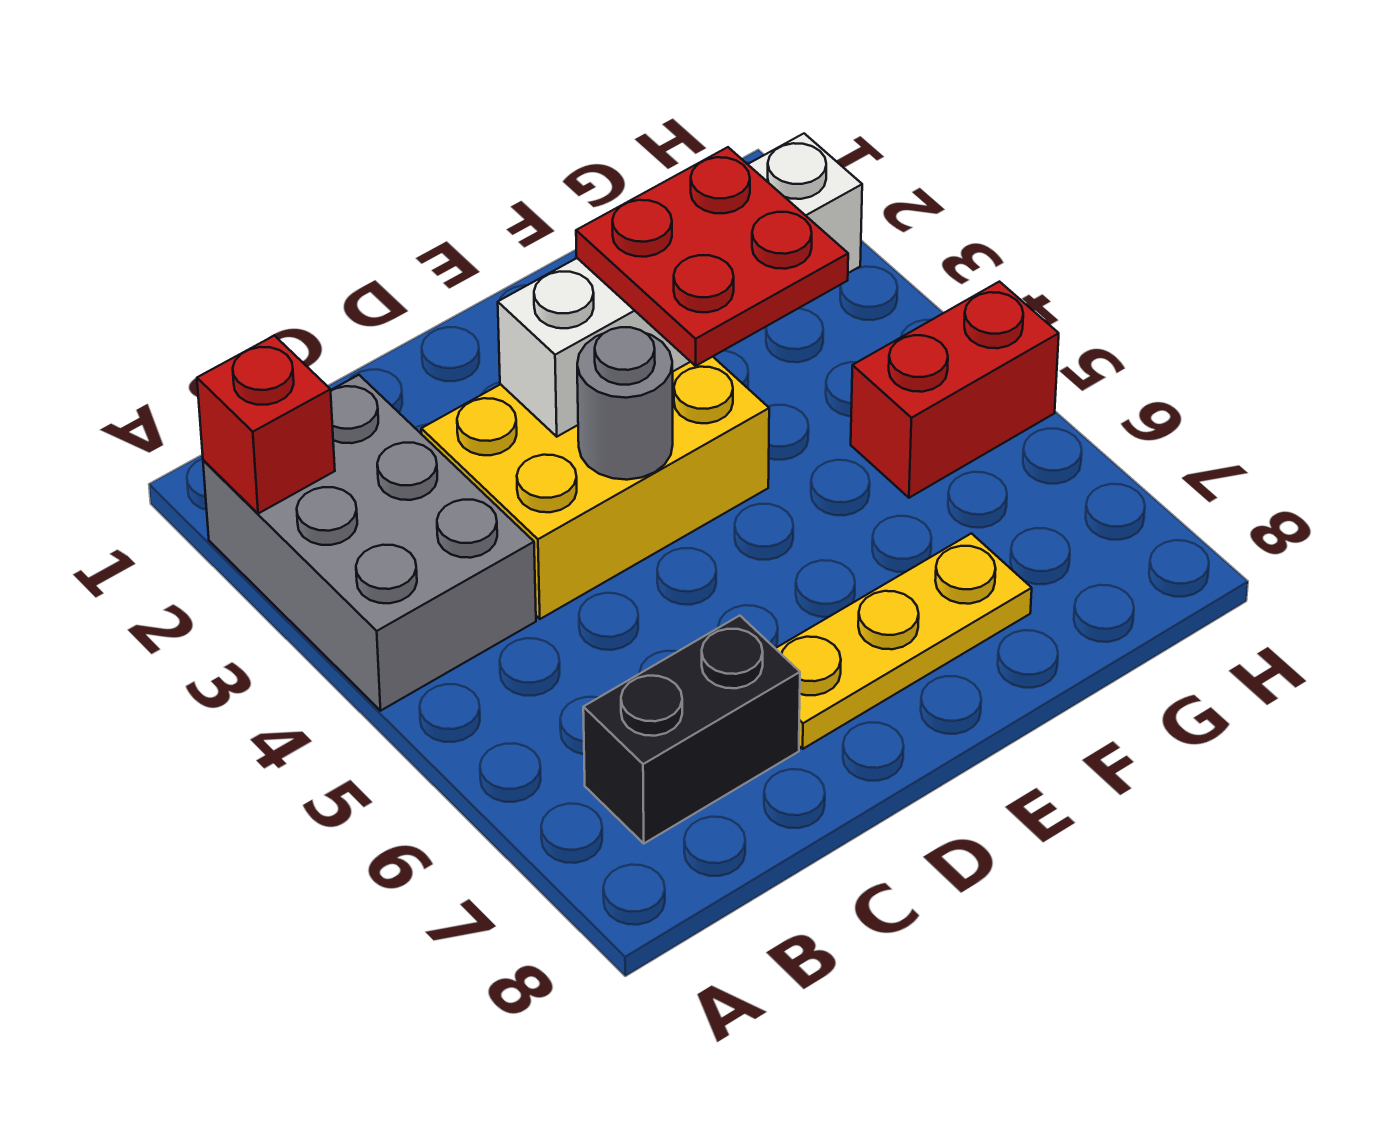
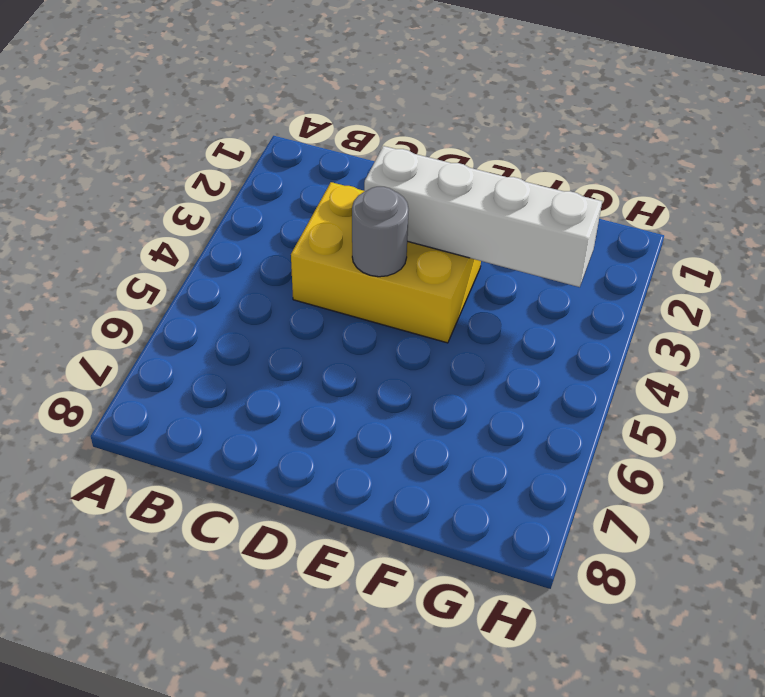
none -> grey 2x3 brick [203,375,536,711]
none -> black 1x2 brick [583,616,800,843]

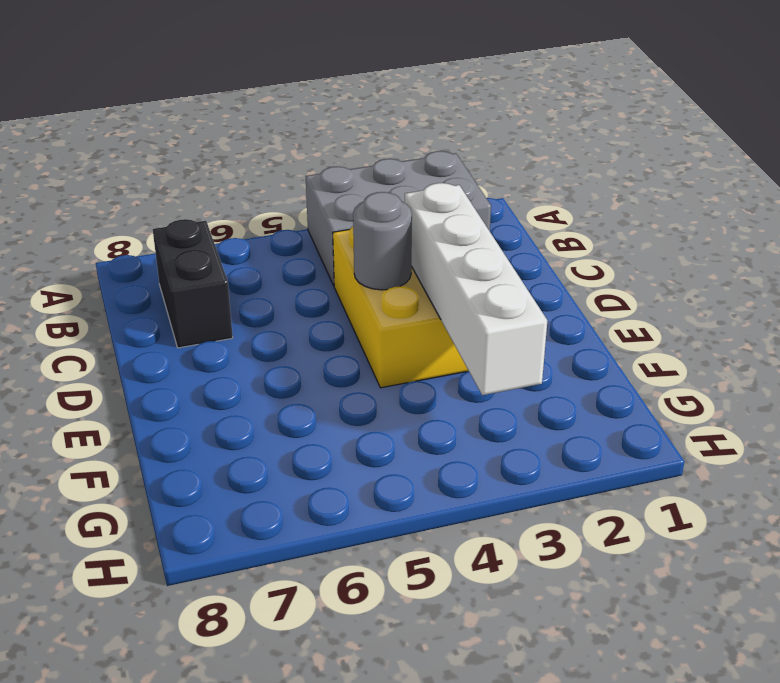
none -> yellow 1x3 plate [775,533,1032,749]
none -> red 1x2 brick [851,282,1059,498]

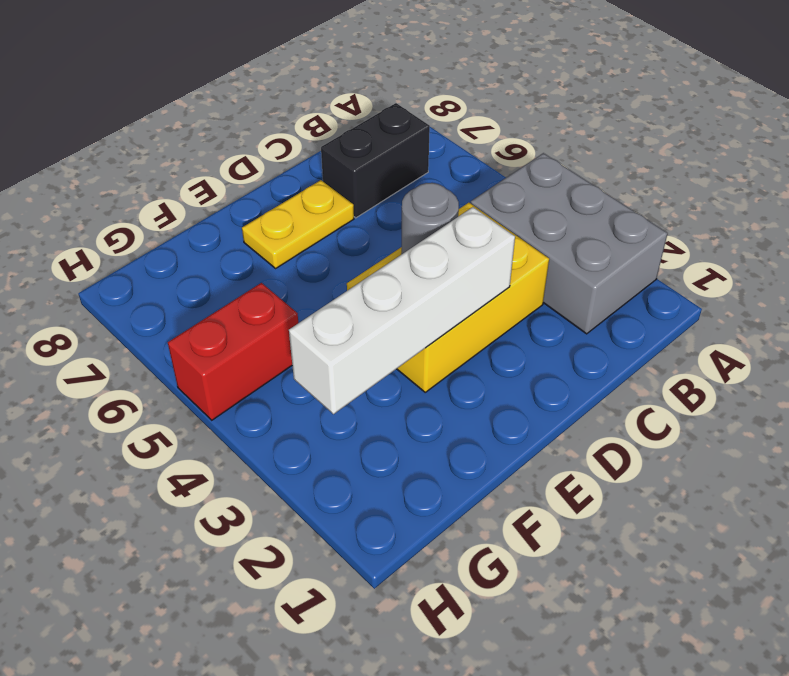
yellow 1x2 plate [242,180,354,268] -> yellow 1x3 plate [775,533,1032,749]
none -> red 1x1 brick [197,336,335,514]
none -> red 2x2 plate [576,147,848,366]

